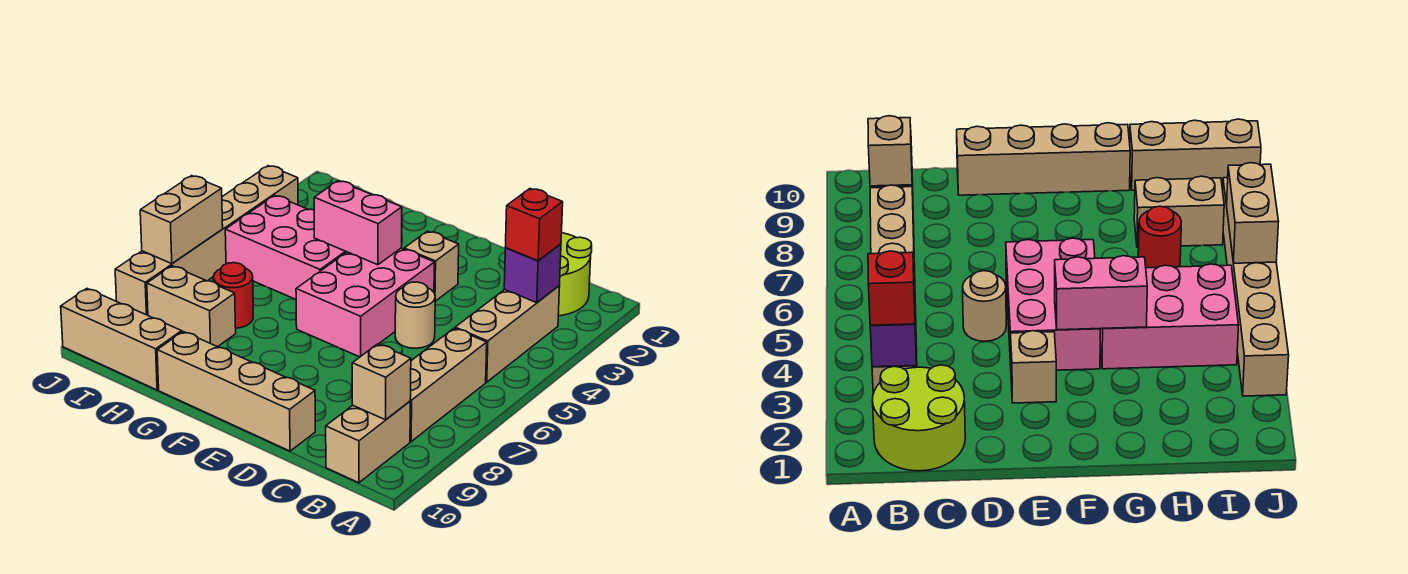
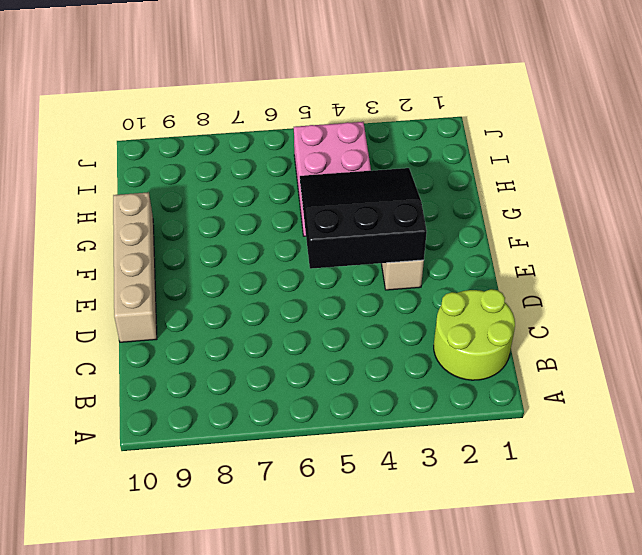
black 3x3 slope [300,168,427,269] -> pink 1x2 brick [314,181,402,265]
none -> tan 1x3 brick [455,286,560,382]
none -> tan 1x3 brick [410,328,487,441]
none -> tan 1x2 brick [326,401,410,483]

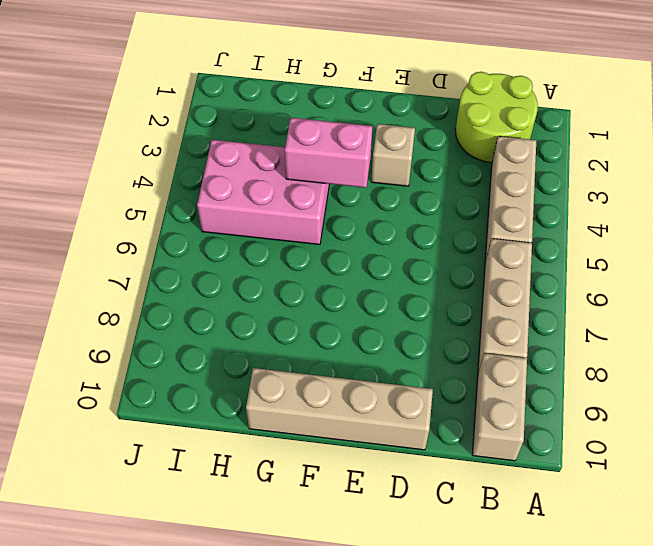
none -> tan 1x1 round brick [395,282,435,348]
none -> pink 2x3 brick [296,248,434,357]
none -> red 1x1 round brick [213,263,253,328]

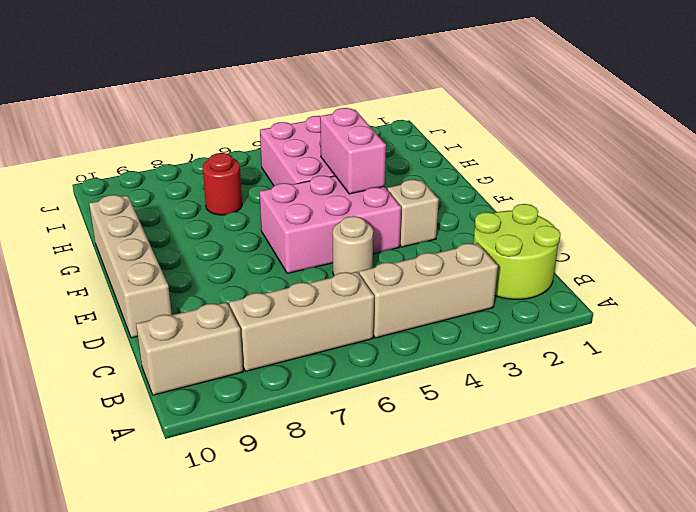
none -> tan 1x2 brick [147,266,236,347]
none -> tan 1x3 brick [61,289,182,390]
none -> tan 1x6 brick [115,166,298,315]

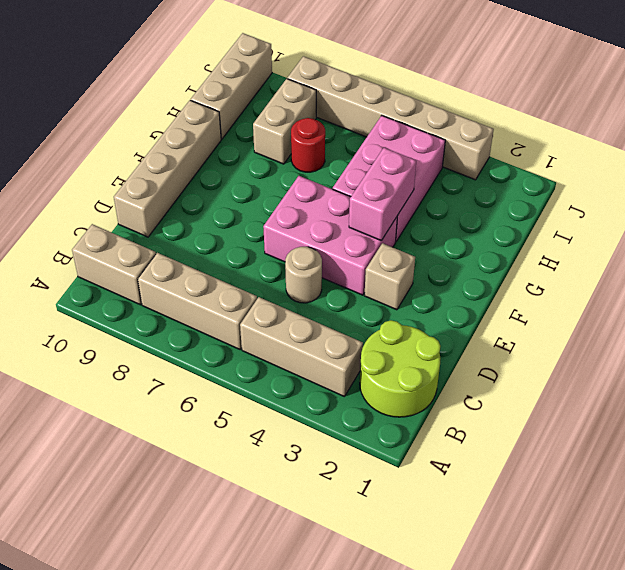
none -> purple 1x1 brick [504,244,561,303]
none -> tan 1x1 brick [352,344,411,420]
none -> tan 1x2 brick [140,176,223,264]

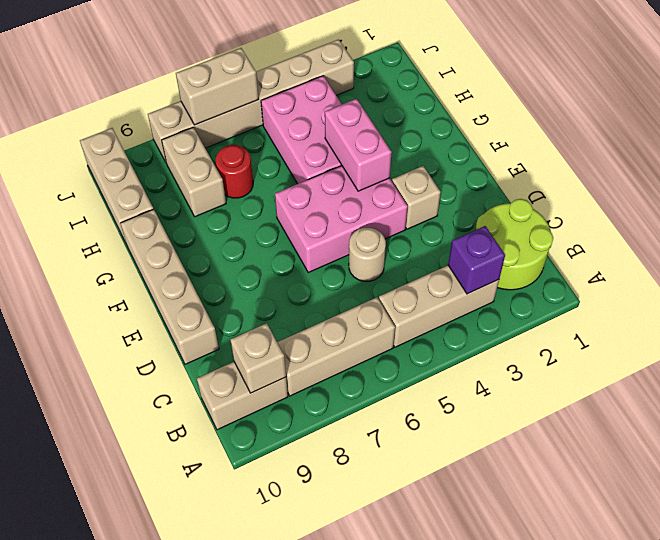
none -> red 1x1 brick [505,189,563,261]

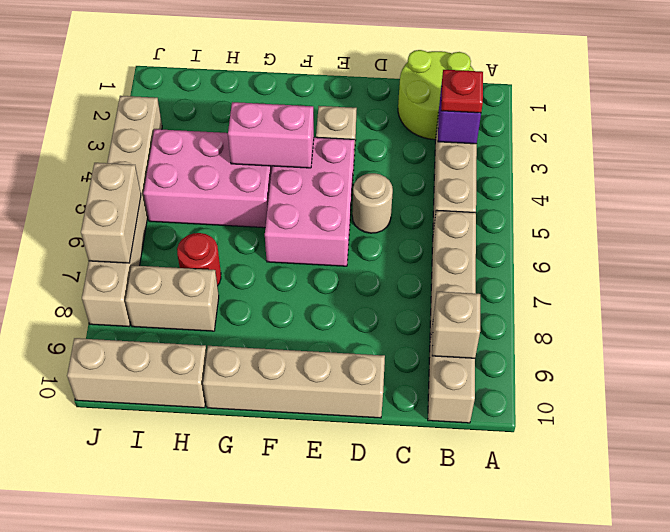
red 1x1 plate [441,70,483,113] -> red 1x1 brick [505,189,563,261]

